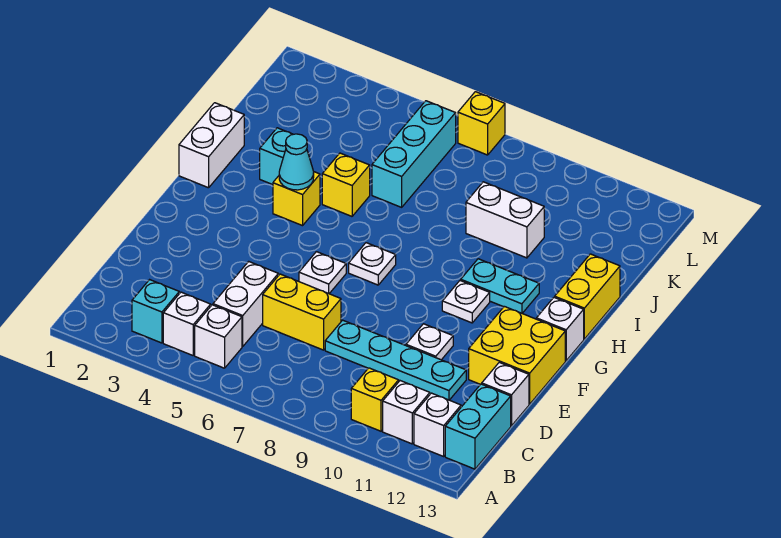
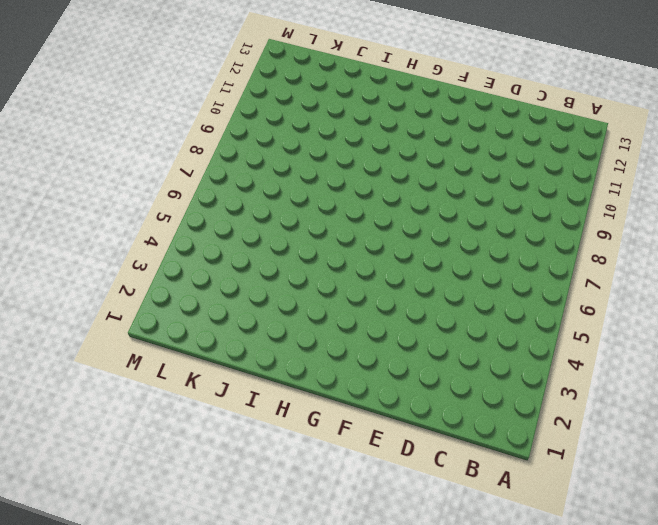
none -> cyan 1x1 brick [132,280,179,343]
none -> white 1x1 brick [163,292,211,355]
none -> white 1x1 brick [195,305,242,368]

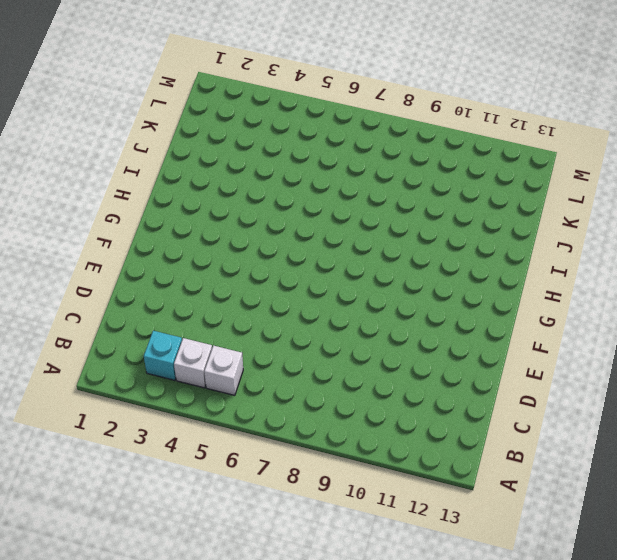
none -> yellow 1x1 brick [351,368,399,431]
none -> white 1x1 brick [383,381,430,444]
none -> white 1x1 brick [414,393,461,456]

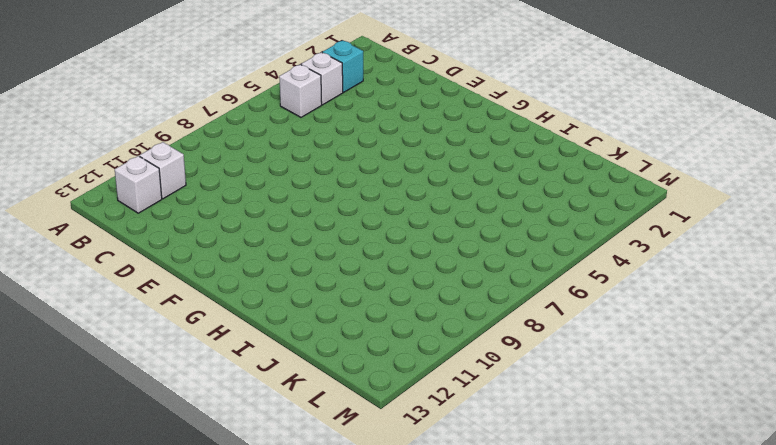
none -> yellow 1x1 brick [351,368,399,431]
none -> cyan 1x2 brick [445,384,511,469]
none -> white 1x2 brick [213,262,278,346]

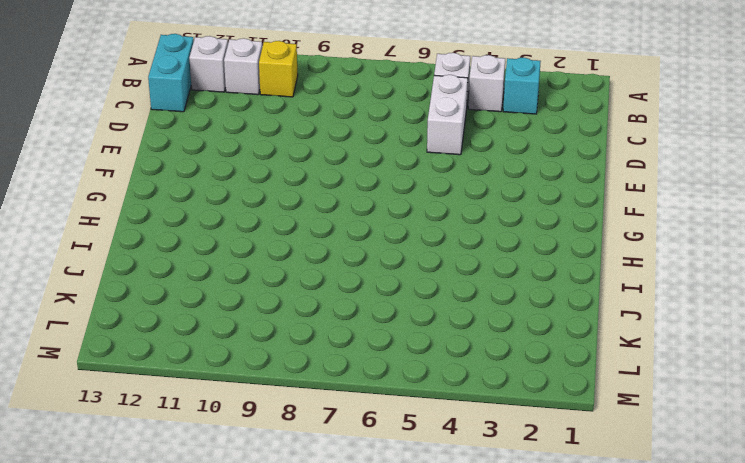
none -> yellow 1x2 brick [263,274,341,350]
none -> cyan 1x4 plate [325,320,466,400]
none -> white 1x1 brick [482,362,529,426]

